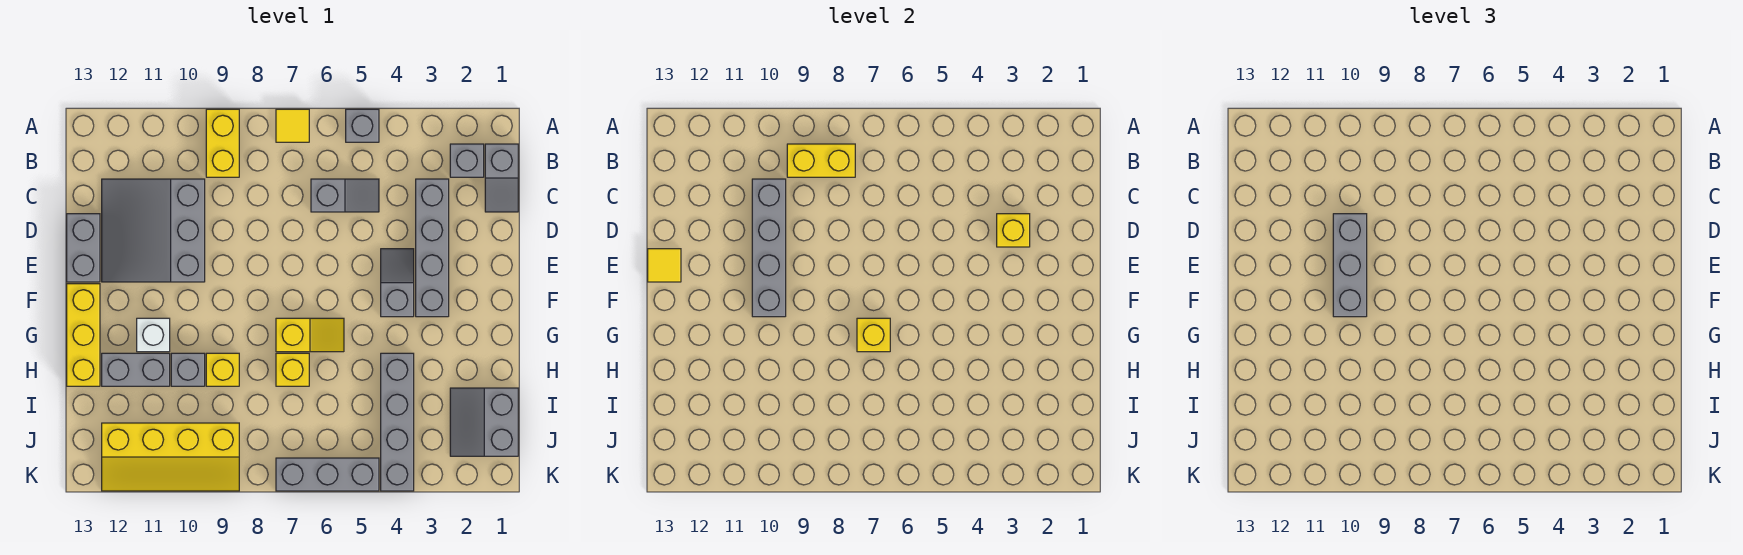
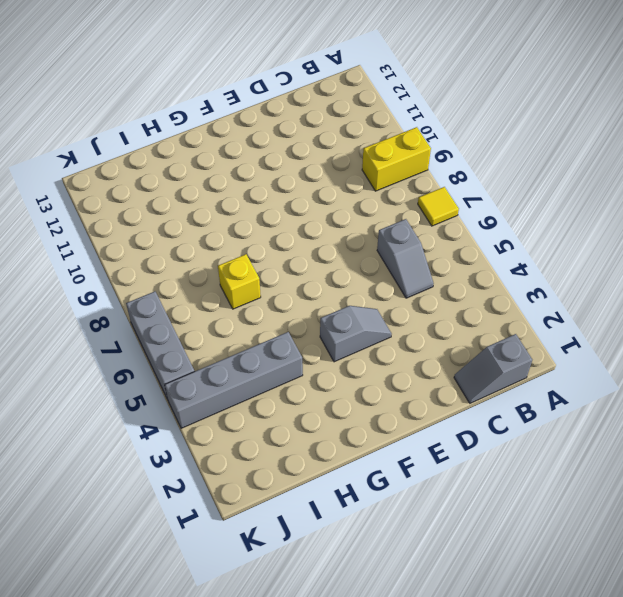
none -> grey 1x1 brick [346,109,379,142]
none -> grey 1x1 brick [450,144,484,177]
none -> grey 1x4 brick [416,179,449,317]

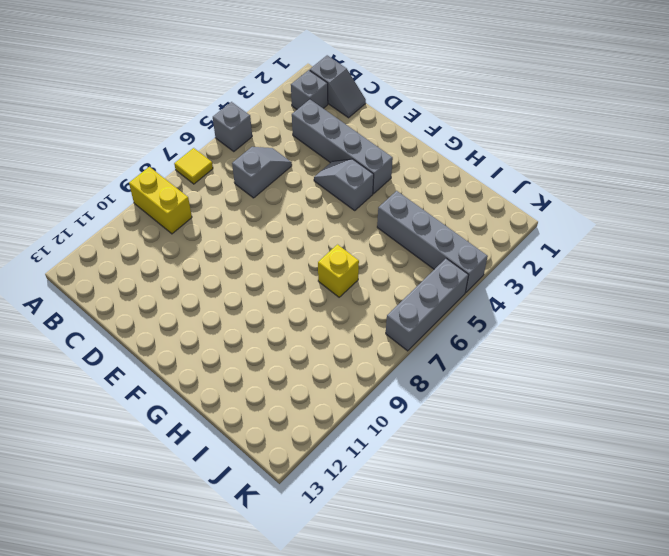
none -> grey 3x3 slope [102,179,205,282]
none -> grey 1x2 brick [67,214,100,282]
none -> yellow 1x3 brick [67,284,100,386]

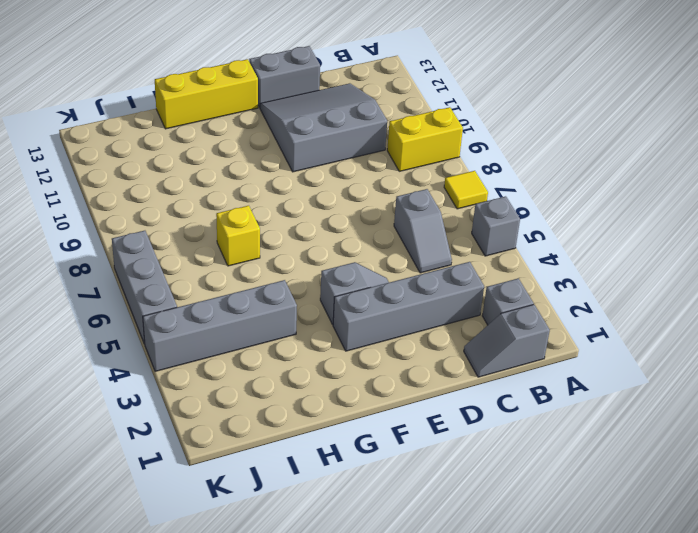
none -> yellow 1x2 slope [276,318,344,352]
none -> white 1x1 brick [137,318,170,352]
none -> yellow 1x1 brick [206,353,239,386]

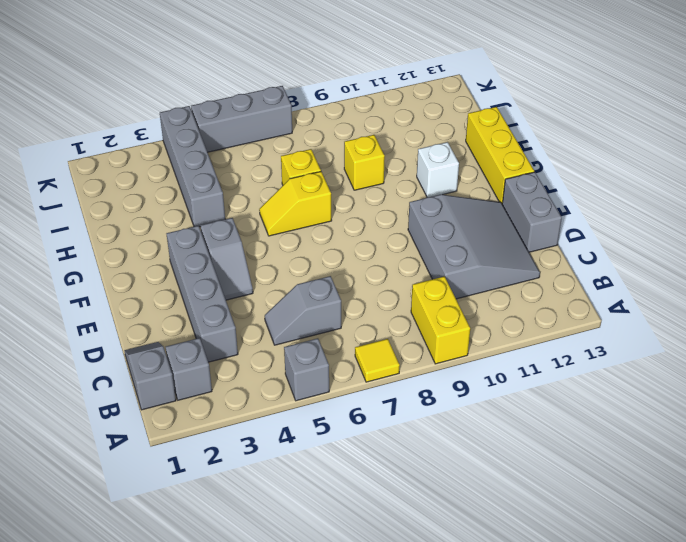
none -> grey 1x1 brick [171,353,205,386]
none -> grey 1x2 brick [102,353,170,386]
none -> grey 2x2 slope [450,388,518,456]

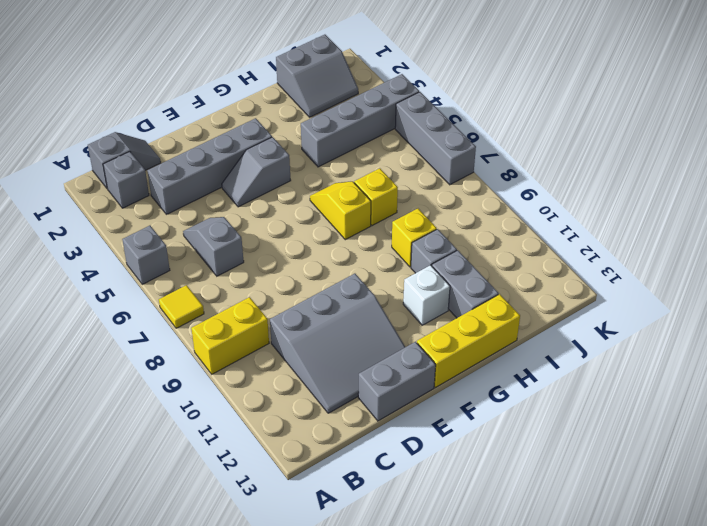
none -> yellow 2x4 slope [102,423,239,491]
none -> yellow 1x2 brick [787,144,855,177]
none -> grey 1x4 brick [752,179,786,317]

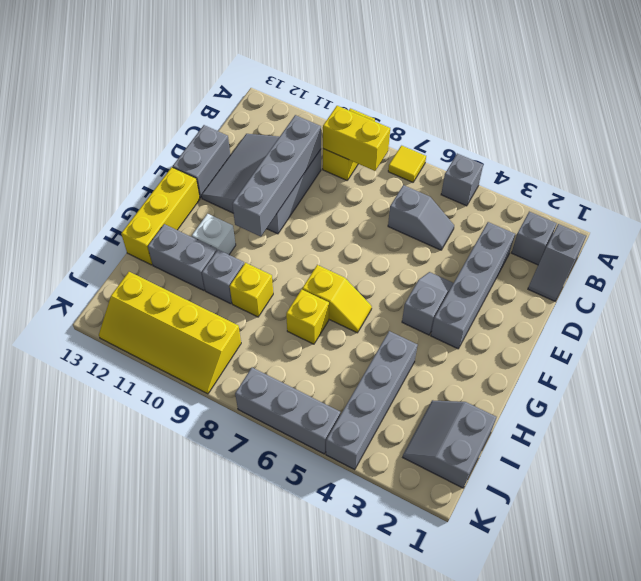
none -> yellow 1x1 brick [997,214,1030,247]
none -> yellow 1x1 tile [648,249,681,282]
none -> yellow 1x1 brick [857,318,890,352]

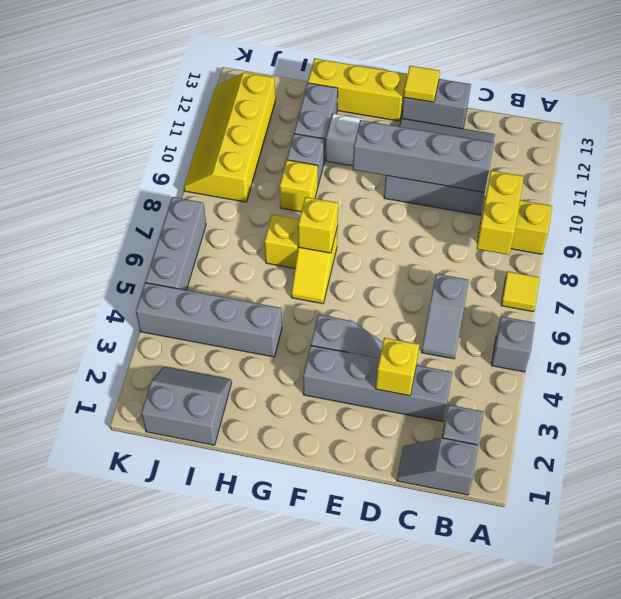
none -> grey 1x3 brick [1333,214,1367,317]

